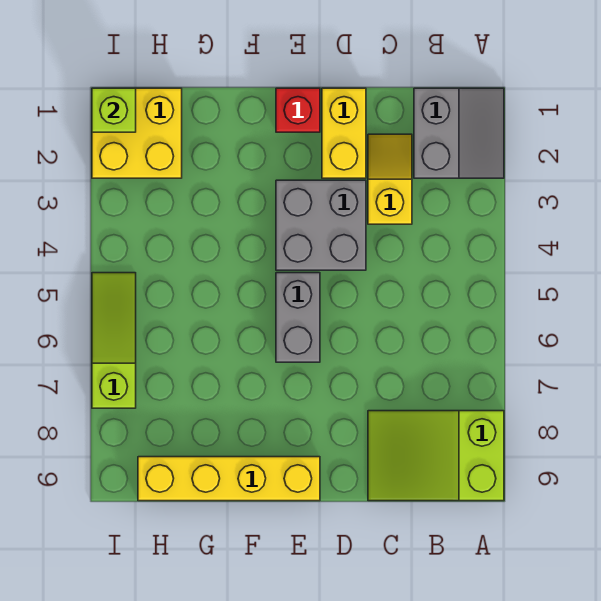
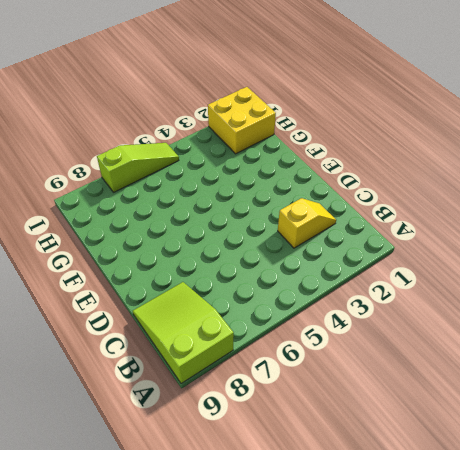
none -> grey 2x2 slope [414,88,504,178]
none -> yellow 1x2 brick [322,88,366,178]

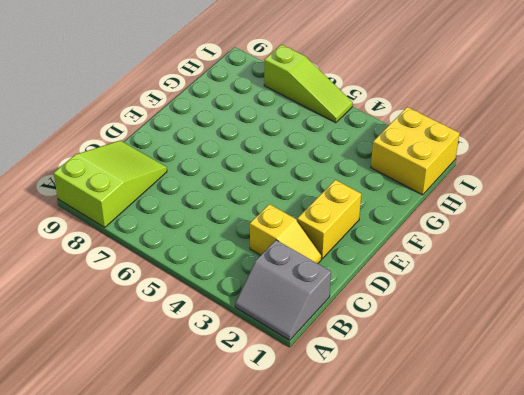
yellow 1x2 brick [297,180,361,259] -> yellow 1x2 brick turned to [322,88,366,178]
none -> grey 2x2 brick [276,180,366,270]
none -> red 1x1 brick [276,88,320,132]

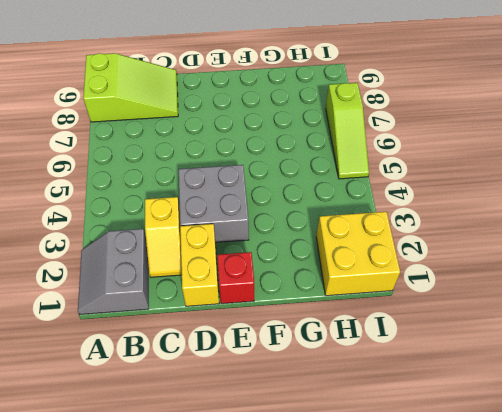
none -> grey 1x2 brick [276,273,320,362]
none -> yellow 1x4 brick [138,457,320,501]

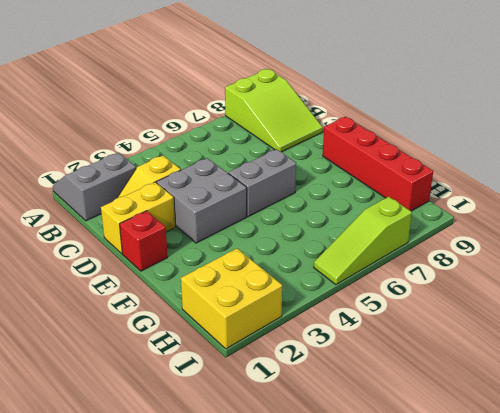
red 1x4 brick [323,117,433,211] -> yellow 1x4 brick [138,457,320,501]
none -> lime 1x1 brick [92,88,136,132]

